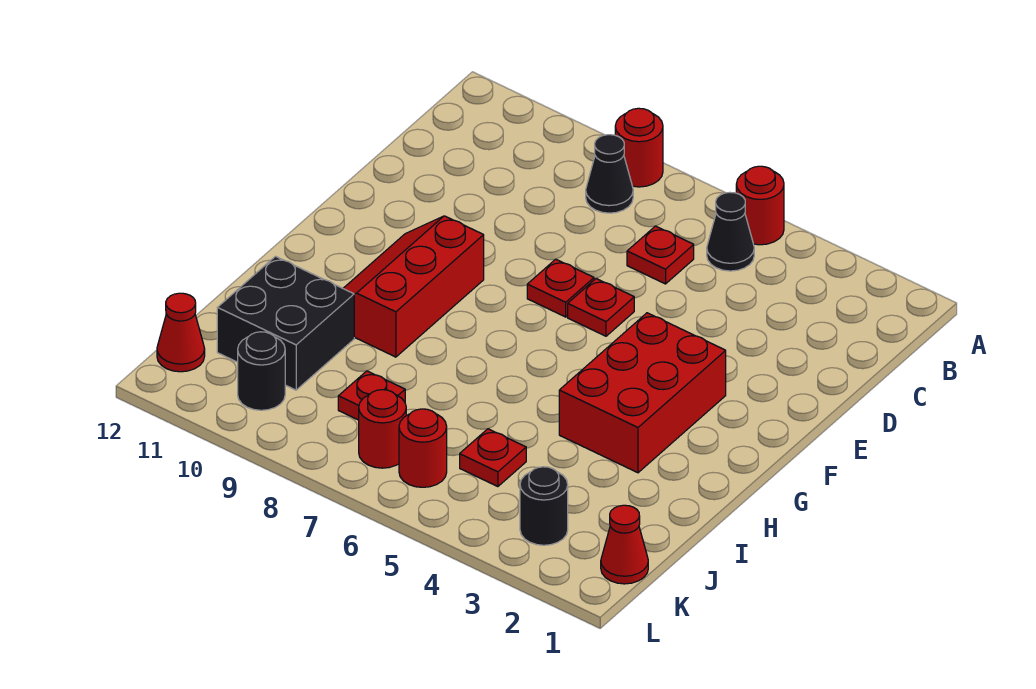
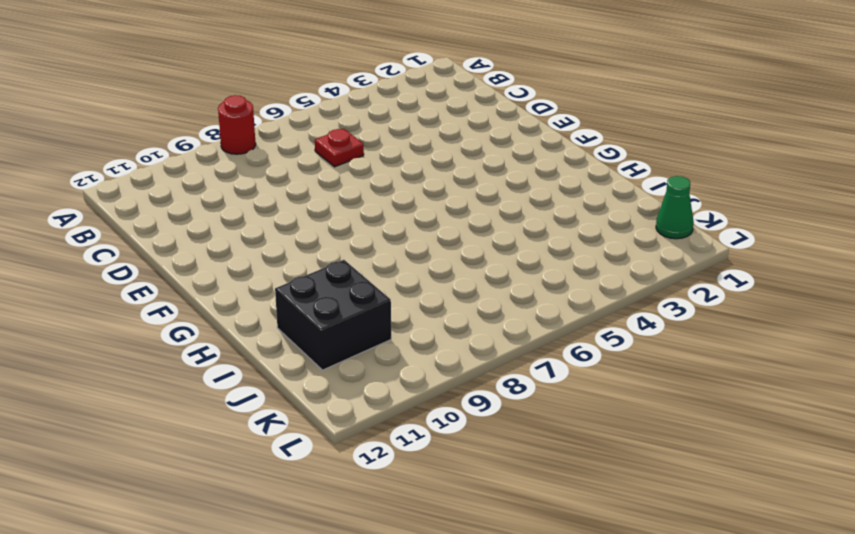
green 1x1 cone [656,176,694,239] -> red 1x1 cone [601,505,648,584]
none -> red 1x1 round brick [736,166,784,245]
none -> black 1x1 cone [707,192,754,271]
none -> black 1x1 cone [586,135,633,213]

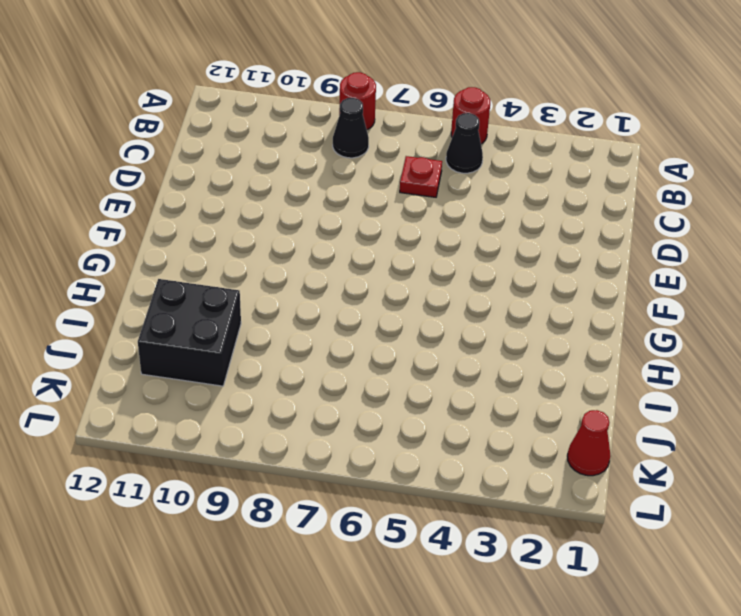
none -> red 1x1 plate [568,278,634,336]
none -> red 1x1 plate [527,259,594,317]
none -> red 2x3 brick [559,313,726,473]

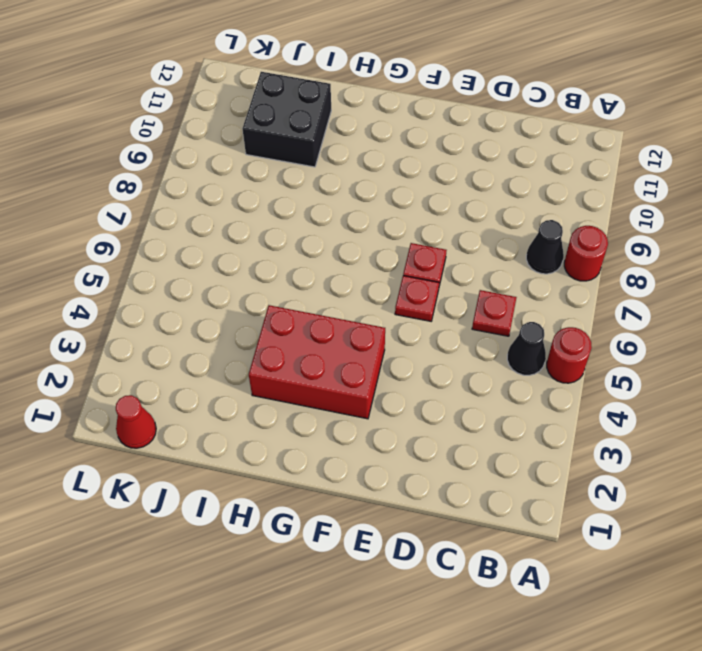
none -> red 2x3 slope [343,216,484,357]
none -> red 1x1 plate [460,429,526,487]
none -> red 1x1 plate [338,371,405,420]

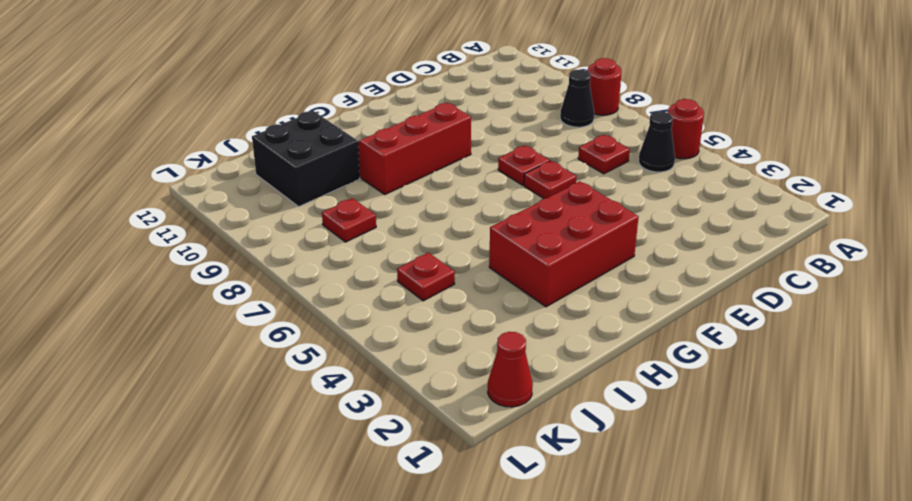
none -> black 1x1 round brick [520,467,568,545]
none -> red 1x1 round brick [399,409,447,487]
none -> red 1x1 round brick [359,390,406,468]

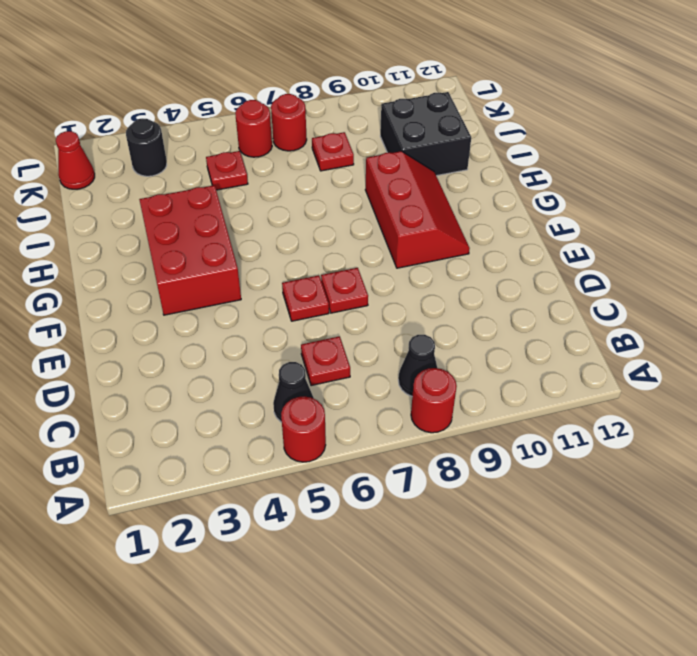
none -> black 1x1 round brick [238,332,285,410]
none -> red 1x1 cone [157,293,205,372]

